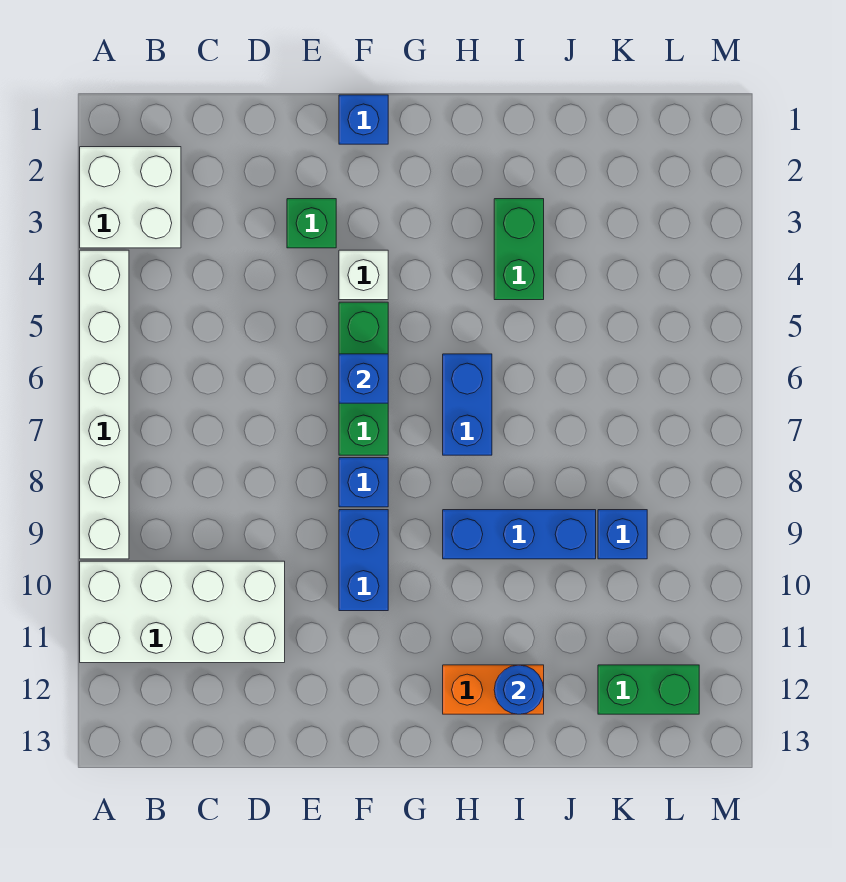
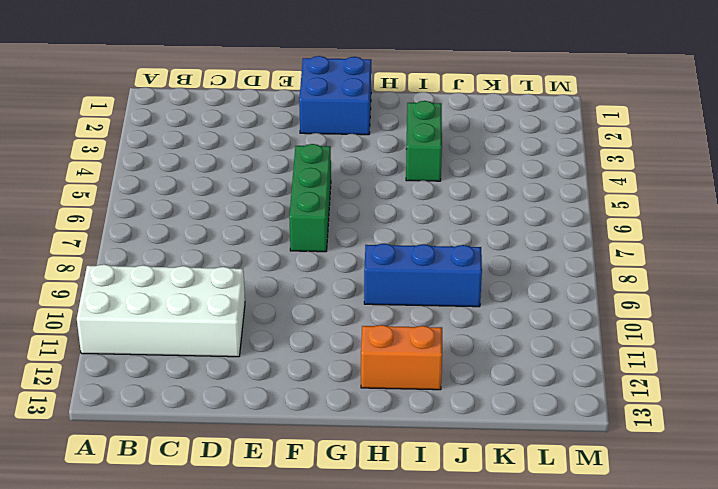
blue 2x2 brick [299,56,371,135] -> blue 1x1 brick [339,95,388,144]
none -> white 2x2 brick [80,147,181,248]
none -> white 1x6 brick [80,250,129,559]
none -> green 1x1 brick [287,199,336,248]

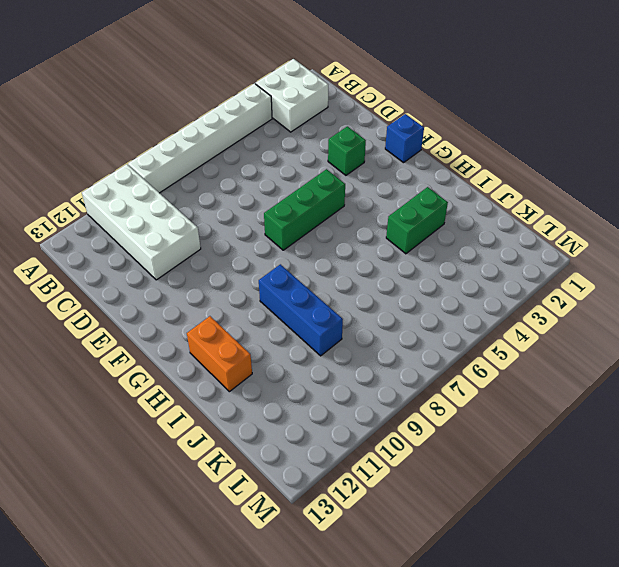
none -> white 1x1 brick [339,250,388,300]
none -> blue 1x1 brick [339,458,388,507]
none -> blue 1x2 brick [339,510,388,611]

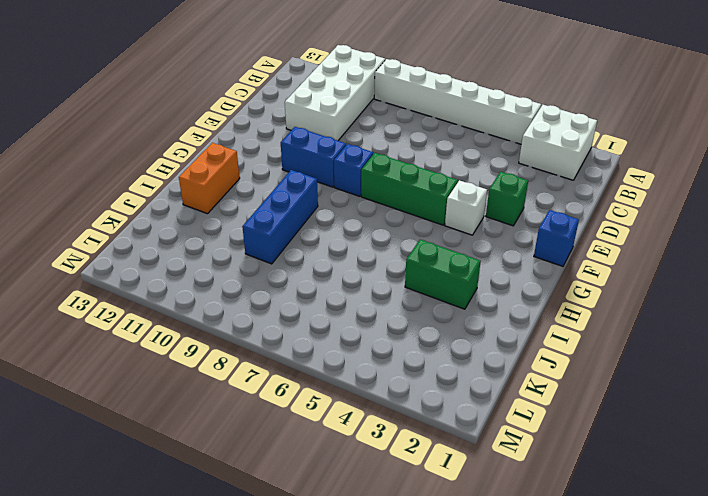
none -> blue 1x2 brick [443,354,492,455]
none -> blue 1x1 brick [598,510,647,559]
none -> green 1x2 brick [598,665,699,714]

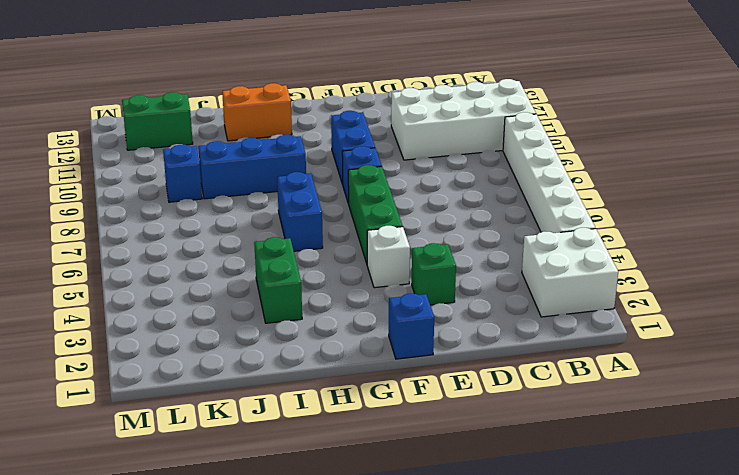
none -> blue 1x1 brick [339,354,388,403]
none -> blue 1x1 round brick [494,665,544,714]

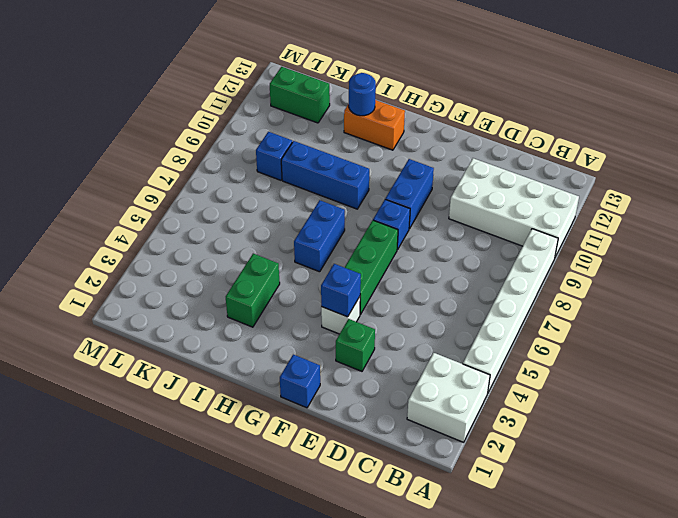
blue 1x1 brick [321,264,361,317] -> blue 1x1 brick moved to [339,354,388,403]

